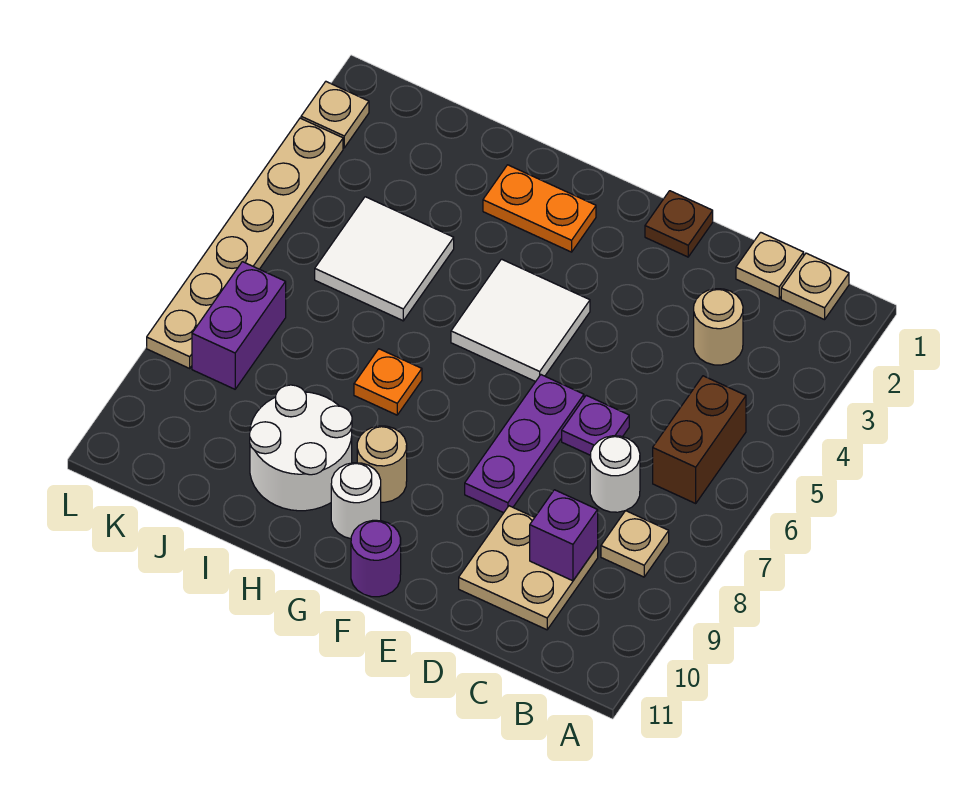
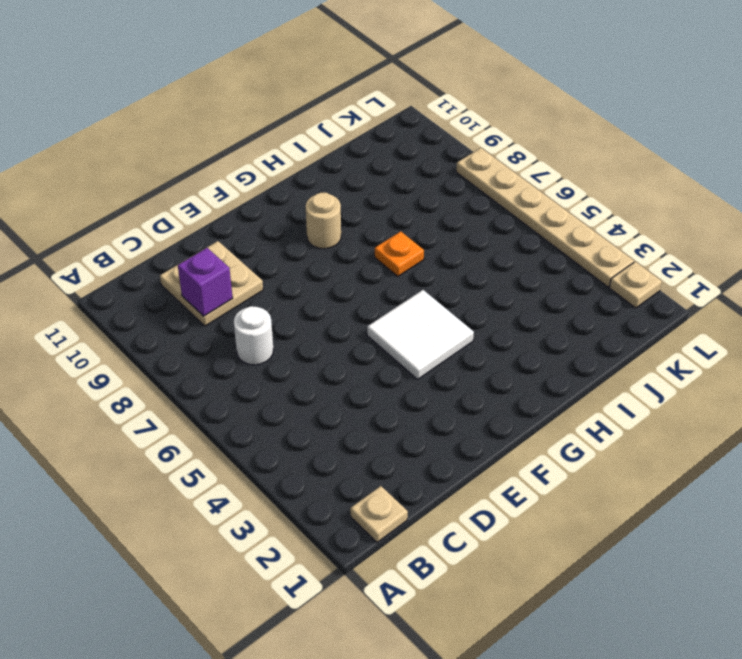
none -> brown 1x2 brick [653,376,746,503]
none -> tan 1x1 plate [601,511,669,577]
none -> tan 1x1 plate [736,232,804,299]

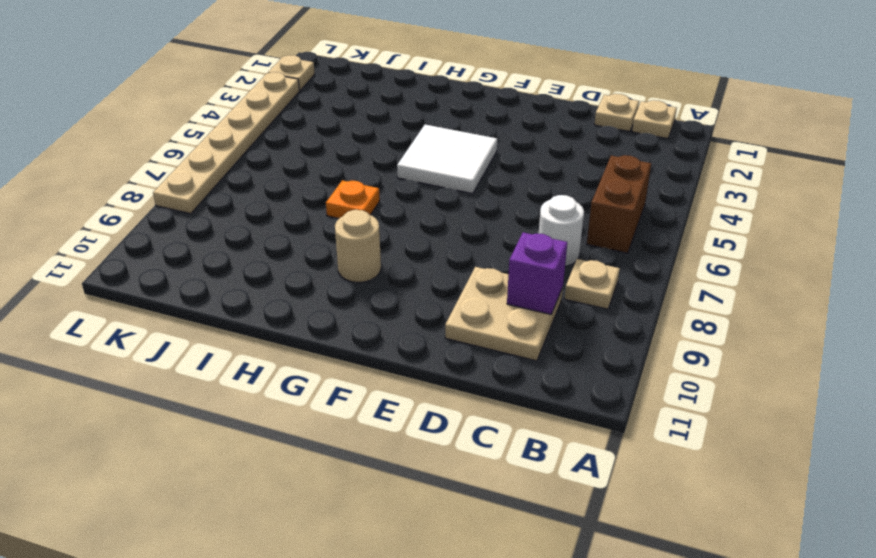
none -> tan 1x1 round brick [694,289,743,365]
none -> purple 1x1 plate [562,395,629,455]
none -> brown 1x1 plate [645,191,713,257]

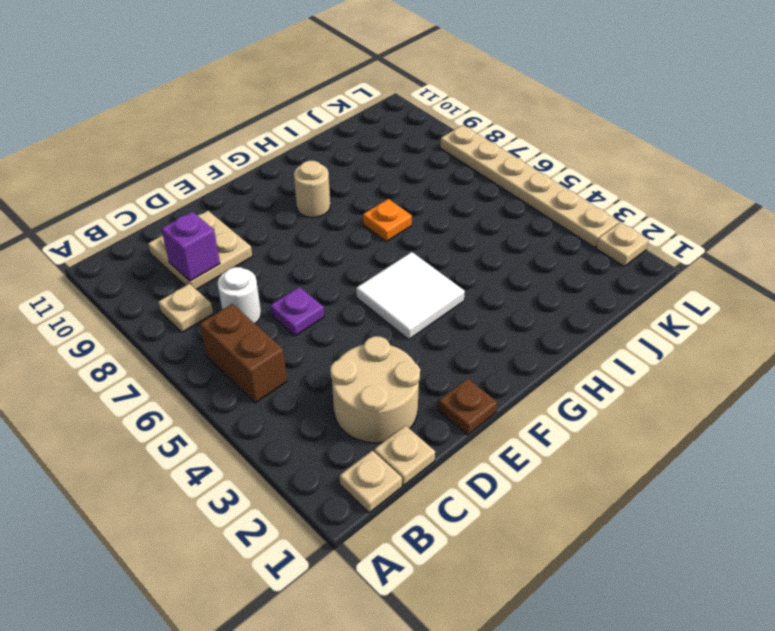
tan 2x2 round brick [330,336,420,443] -> tan 1x1 round brick [694,289,743,365]
none -> purple 1x3 plate [465,375,584,513]
none -> purple 1x1 round brick [351,520,401,597]
none -> orange 1x2 plate [483,165,596,252]

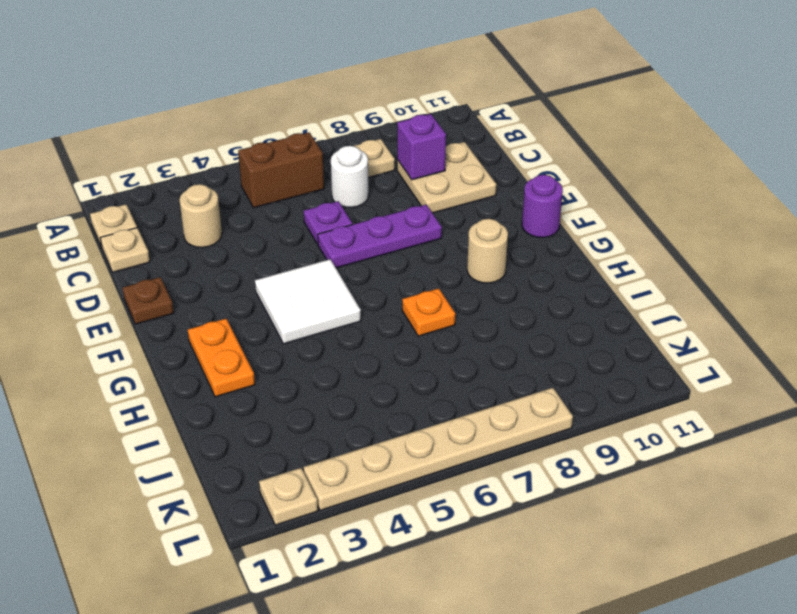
none -> white 1x1 round brick [331,463,381,539]
none -> white 2x2 round brick [250,385,352,511]
none -> white 2x2 tile [315,197,454,321]

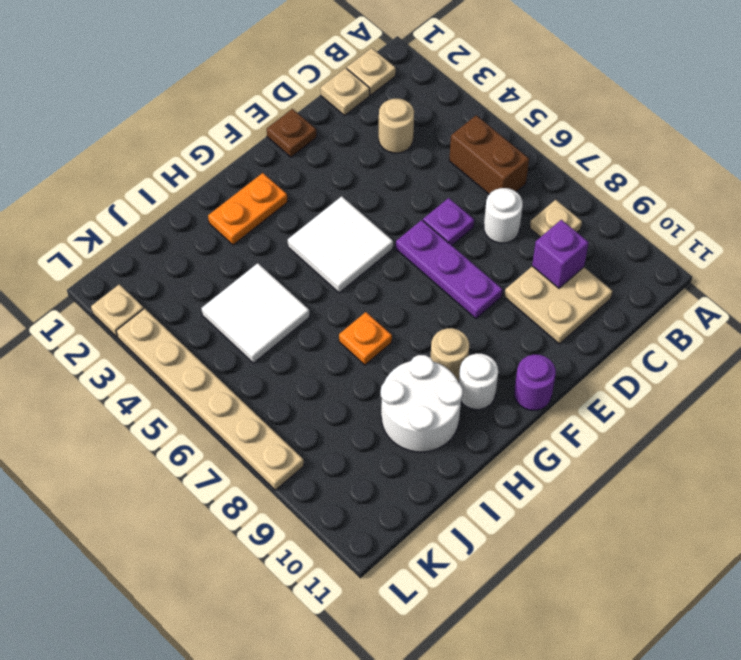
none -> purple 1x2 brick [192,262,286,389]

